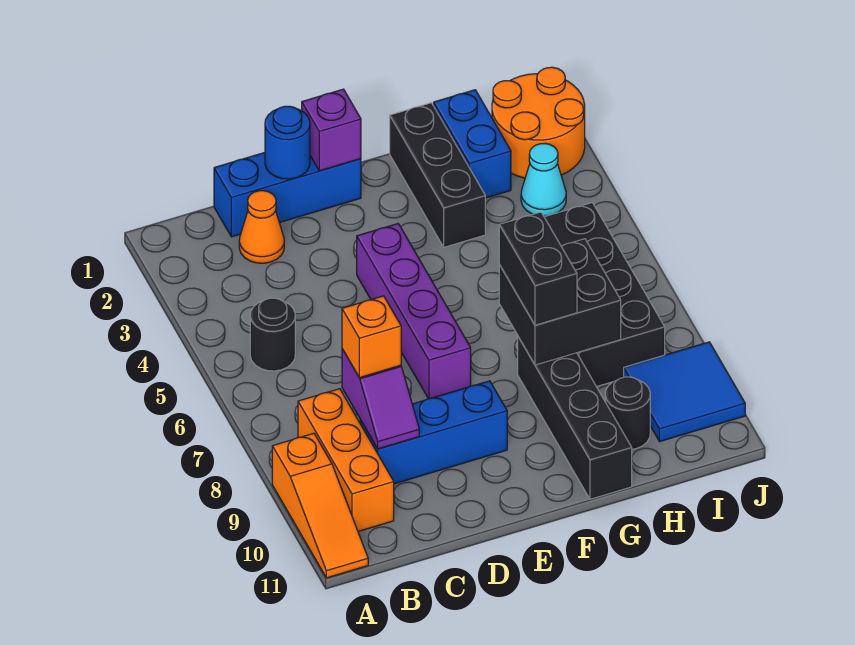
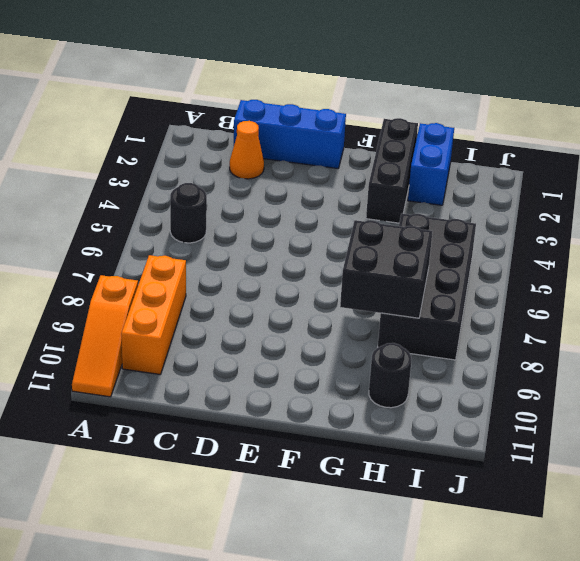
none -> blue 1x3 brick [360,381,507,484]
none -> purple 1x4 brick [357,224,471,399]
none -> black 1x4 brick [518,337,632,499]

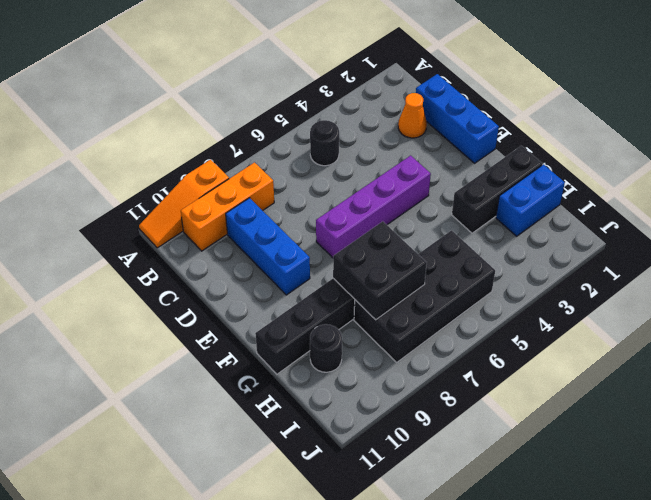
none -> orange 2x2 round brick [492,67,585,178]
none -> cyan 1x1 cone [521,144,566,216]
none -> blue 2x2 tile [624,342,745,442]

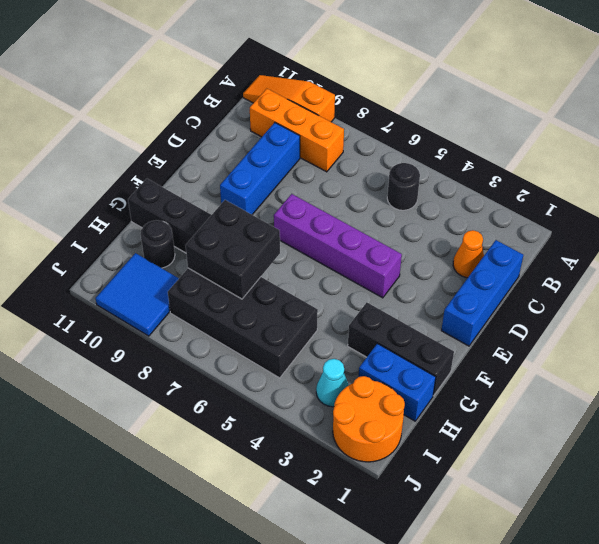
none -> purple 1x2 slope [342,349,419,449]
none -> blue 1x1 round brick [265,106,310,179]
none -> purple 1x1 brick [302,89,361,171]

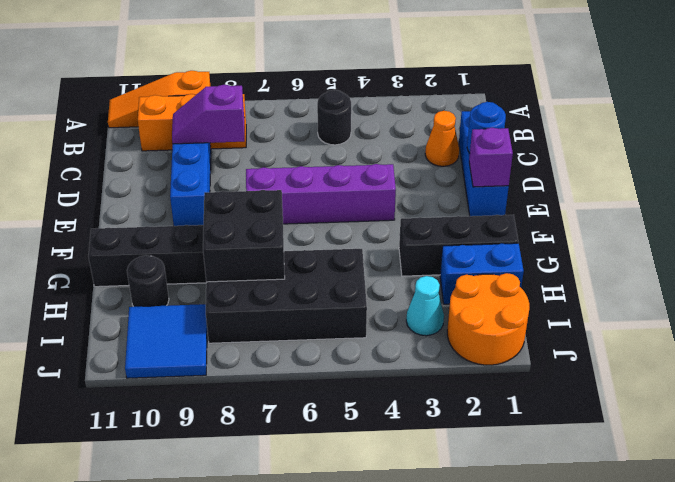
none -> orange 1x1 brick [342,296,401,378]
none -> black 1x2 brick [499,212,577,325]

